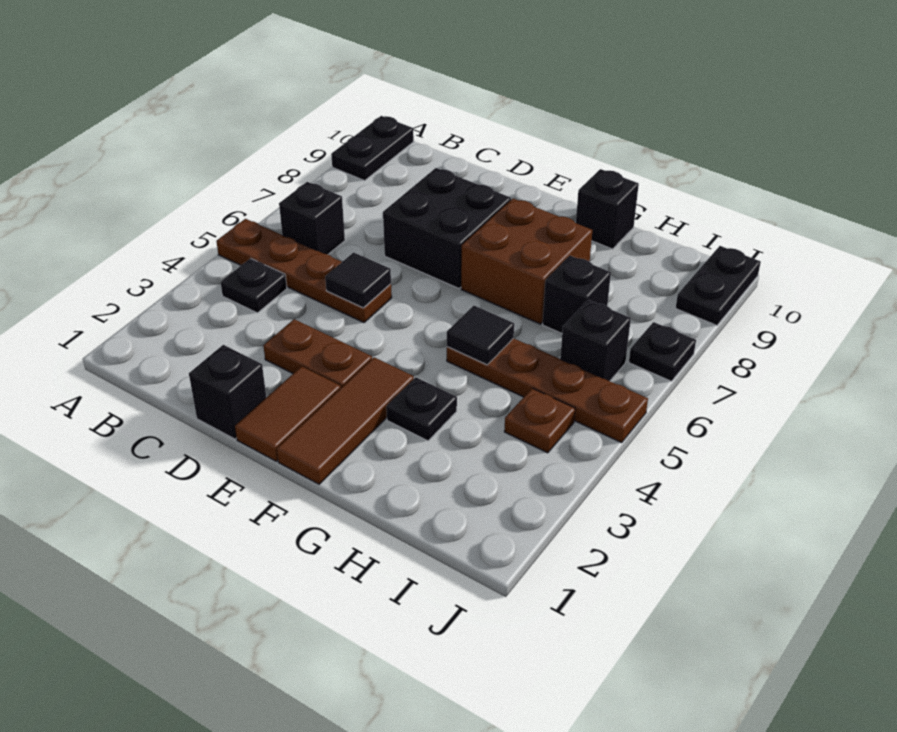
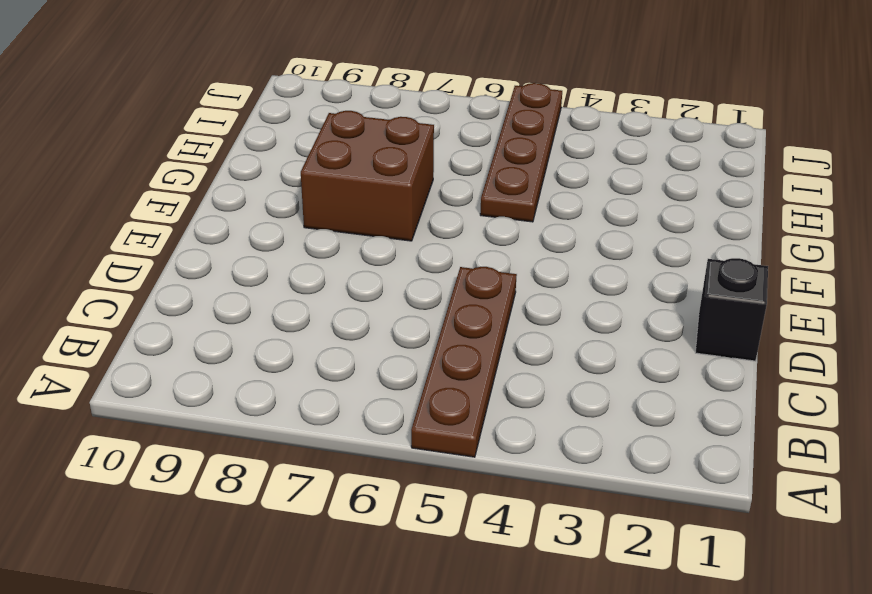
none -> black 1x2 plate [331,116,414,181]
none -> black 1x1 plate [221,258,287,313]
none -> black 1x1 brick [279,182,345,254]

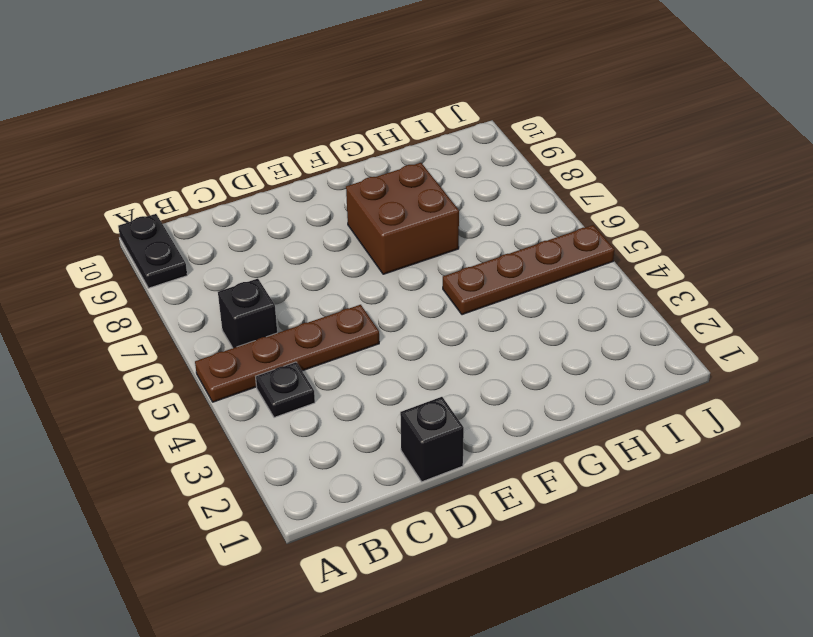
none -> brown 1x2 plate [263,319,372,387]
none -> black 2x2 brick [383,168,511,288]
none -> brown 1x2 tile [235,366,341,461]

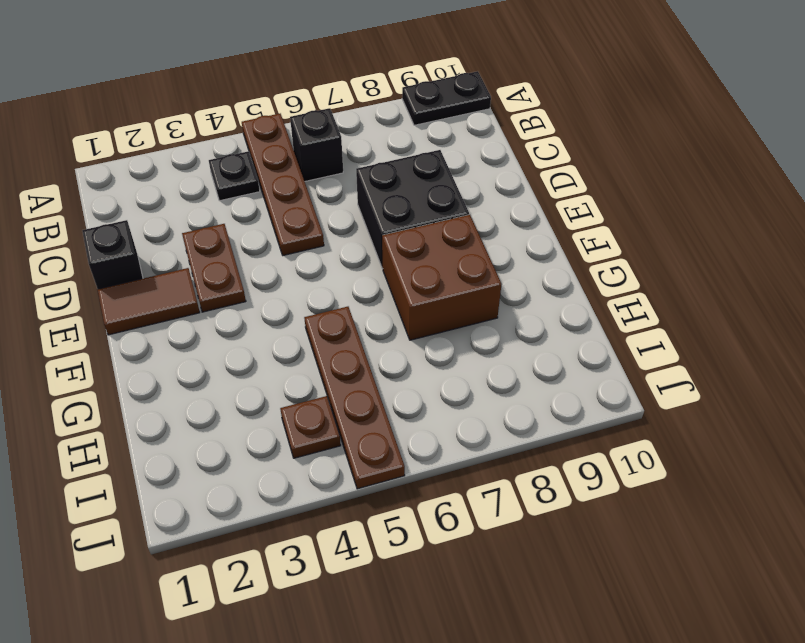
none -> brown 1x3 tile [277,357,414,484]
none -> black 1x1 plate [386,377,457,441]
none -> black 1x1 brick [576,169,639,249]

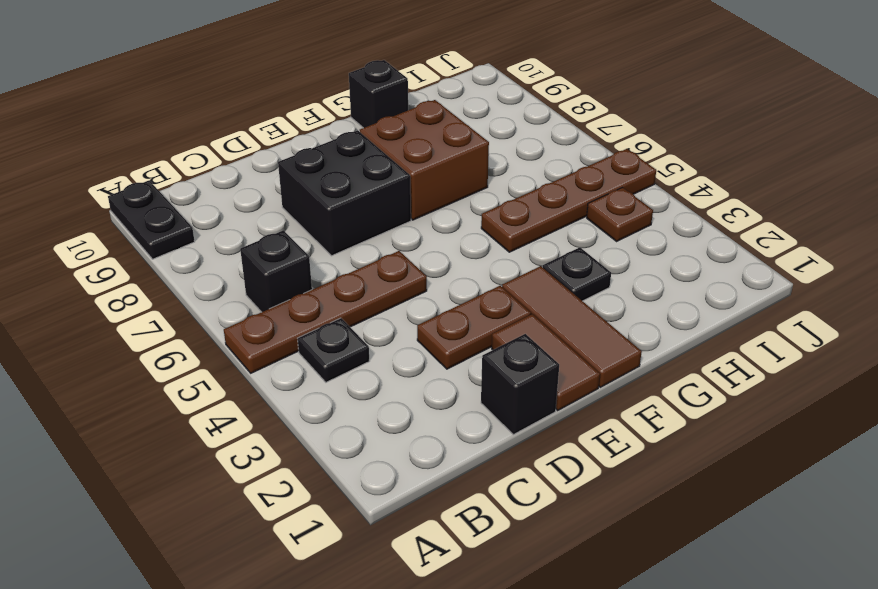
none -> black 1x1 brick [543,256,611,333]
none -> black 1x1 brick [560,300,631,381]
none -> black 1x1 plate [629,322,696,381]

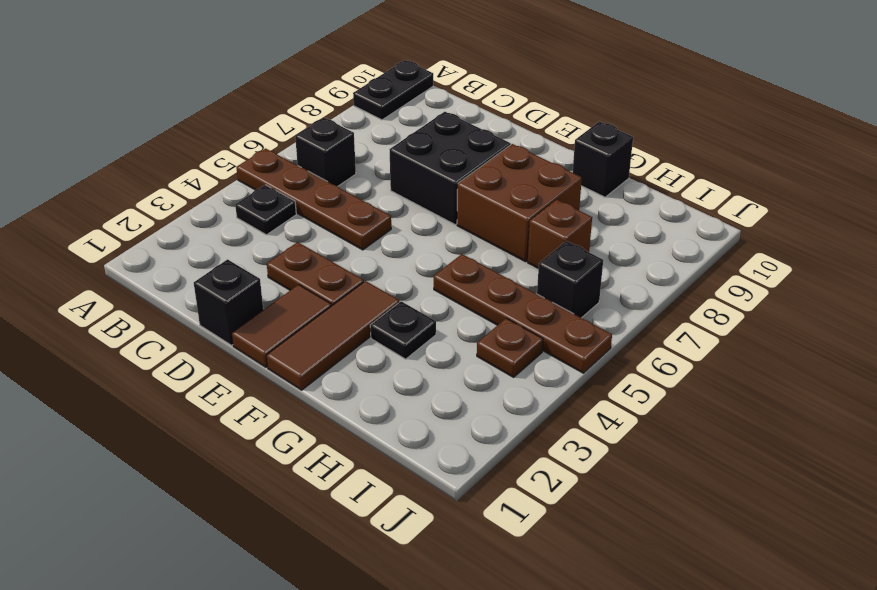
brown 1x1 brick [528,200,592,268] -> black 1x1 brick [543,256,611,333]
none -> black 1x1 plate [629,322,696,381]
none -> black 1x2 plate [676,246,761,325]
none -> black 1x1 tile [325,252,391,308]

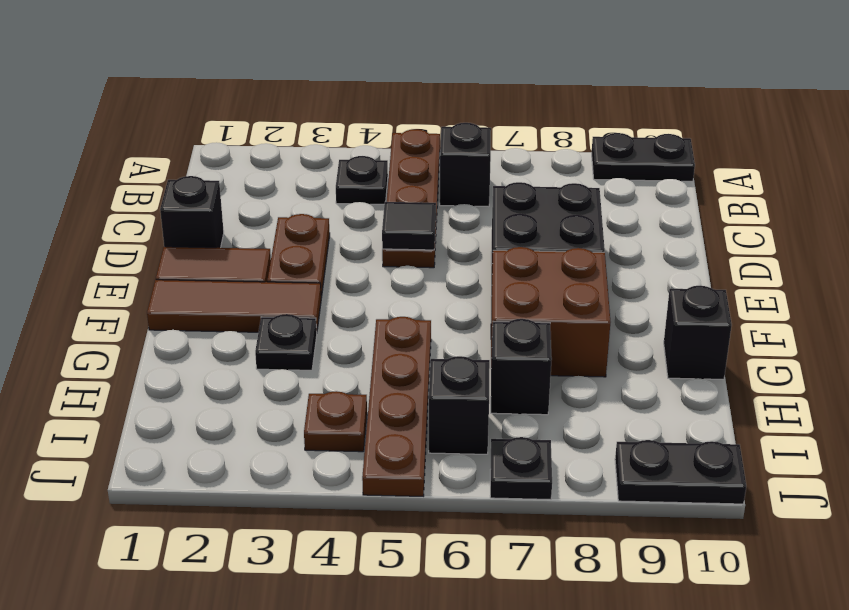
none -> black 1x1 tile [447,306,514,365]

